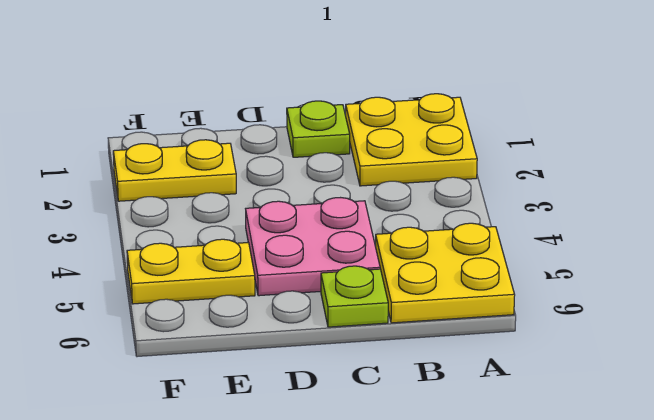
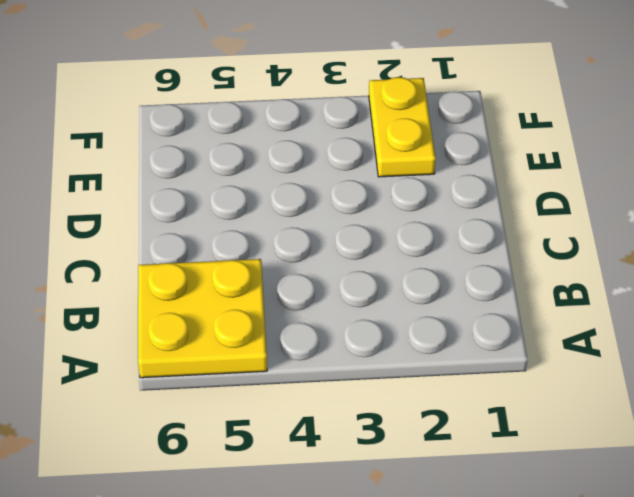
none -> yellow 2x2 plate [346,94,477,186]
none -> lime 1x1 plate [287,101,350,157]

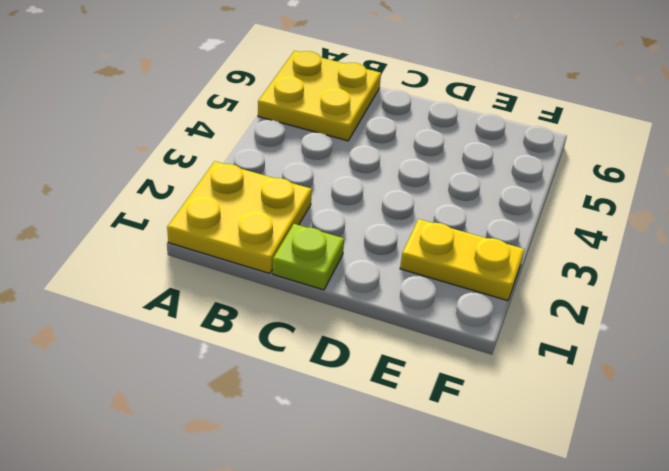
none -> pink 2x2 plate [246,198,380,296]
none -> lime 1x1 plate [321,266,388,327]

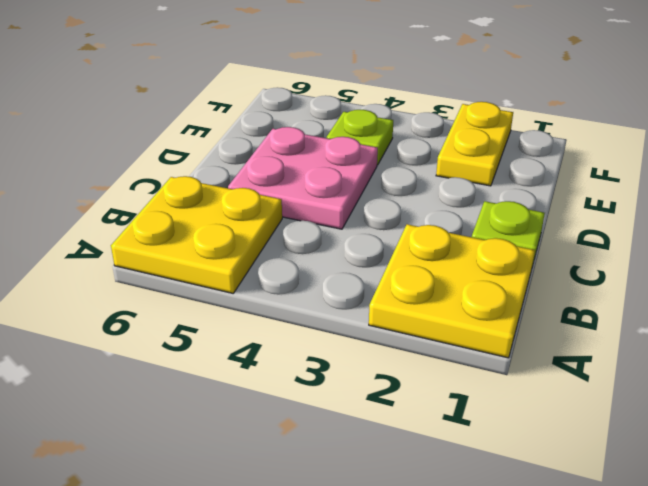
lime 1x1 plate [327,110,393,165] -> lime 1x1 plate moved to [321,266,388,327]
none -> yellow 1x2 plate [127,239,255,304]

